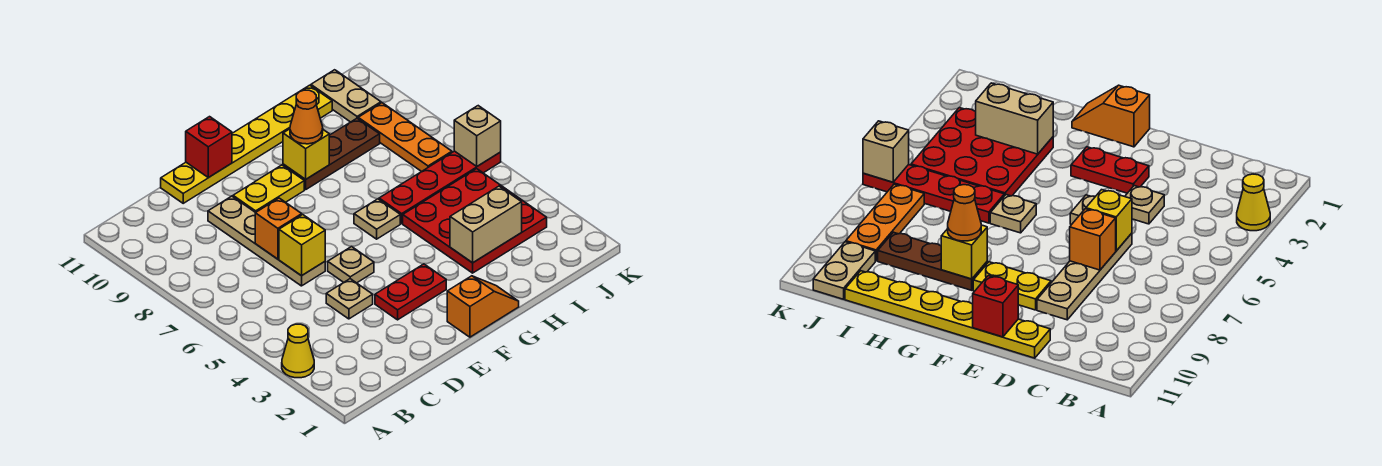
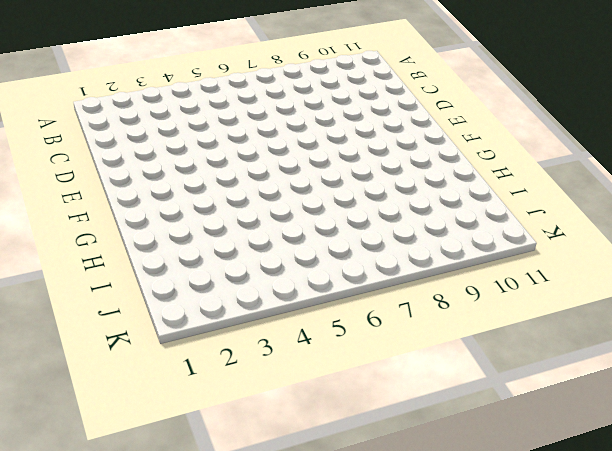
none -> yellow 1x1 cone [282,324,314,378]
none -> tan 1x1 plate [326,279,373,319]
none -> tan 1x4 plate [208,196,325,286]

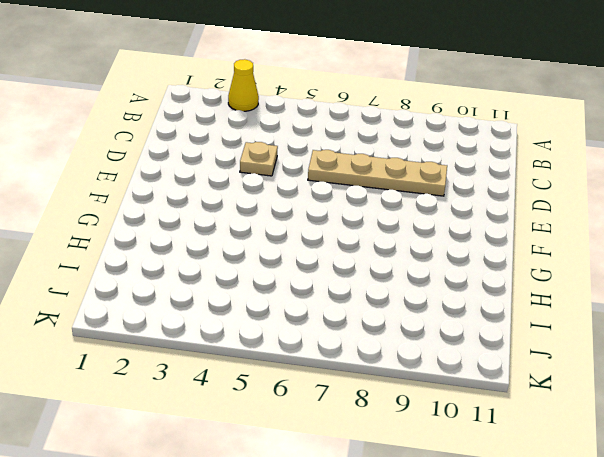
none -> yellow 1x6 plate [161,85,332,203]
none -> red 1x2 plate [375,264,446,320]
none -> tan 1x1 plate [328,246,374,283]

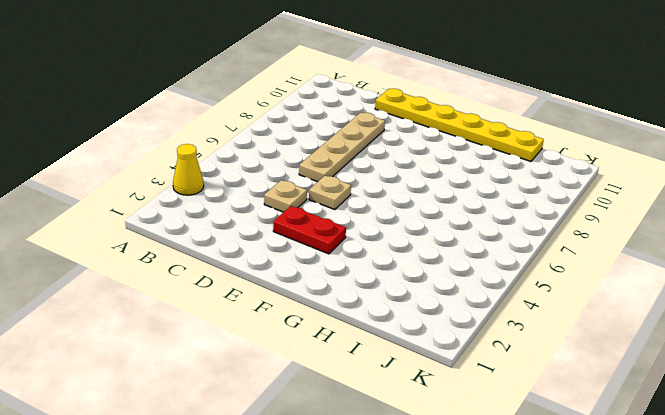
none -> yellow 1x2 plate [233,165,304,213]
none -> orange 1x2 slope [447,276,519,337]
none -> tan 1x1 plate [354,199,400,239]

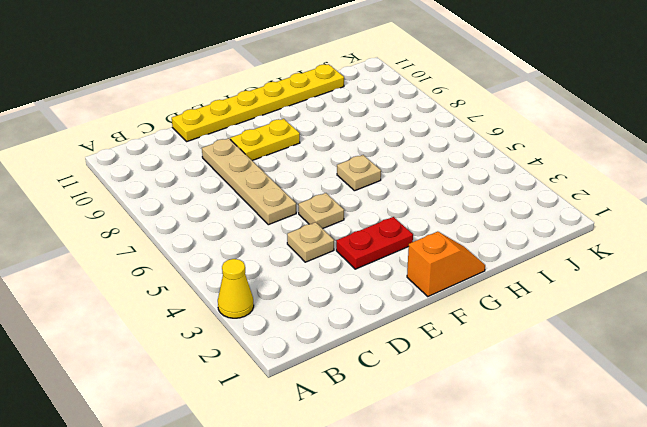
none -> brown 1x3 plate [283,118,380,190]
none -> red 3x3 plate [403,169,547,273]
none -> red 1x4 plate [379,151,501,223]

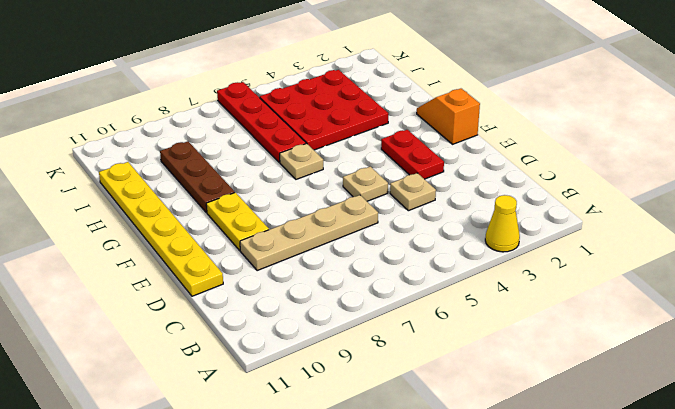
none -> orange 1x3 plate [358,103,452,172]
none -> tan 1x2 plate [311,70,381,122]
none -> yellow 1x1 brick [279,215,325,276]

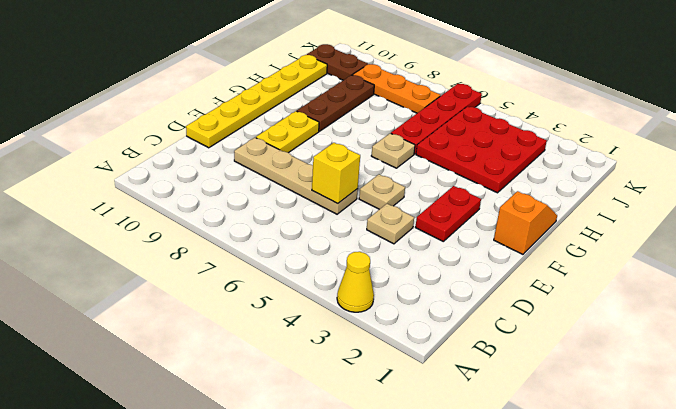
brown 1x2 plate [307,44,368,80] -> tan 1x2 plate [311,70,381,122]
none -> orange 1x1 brick [255,198,302,259]
none -> red 1x1 brick [186,117,232,178]
none -> yellow 1x1 brick [283,129,329,179]

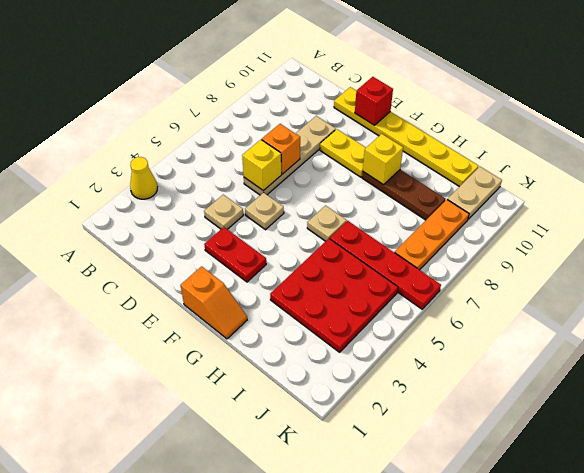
none -> tan 1x2 brick [450,186,522,263]
none -> tan 1x1 brick [454,106,501,166]
none -> orange 1x1 cone [290,90,323,144]

